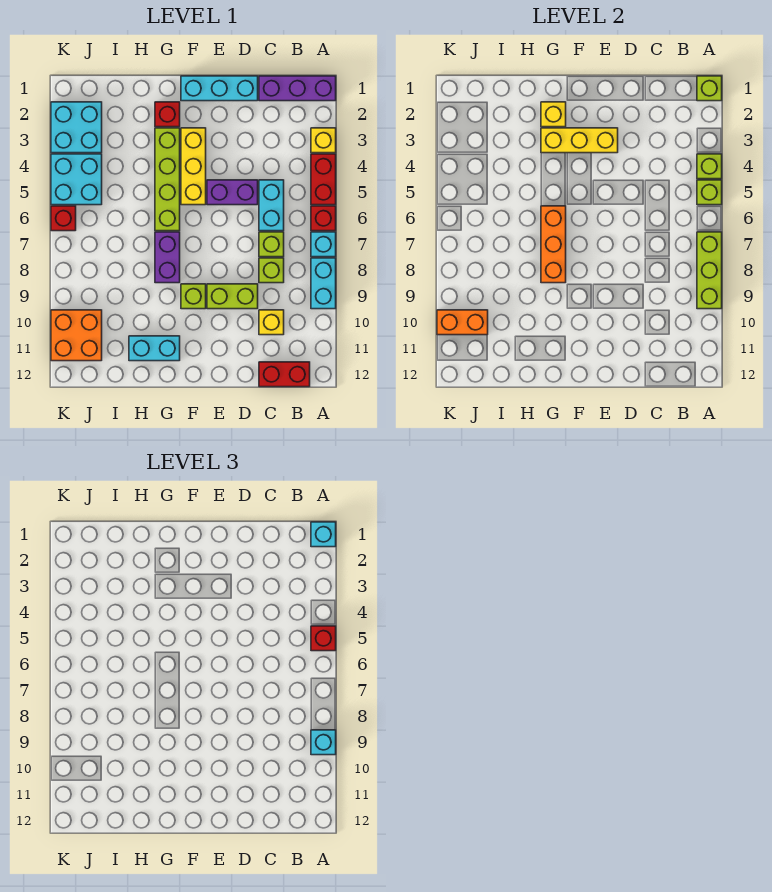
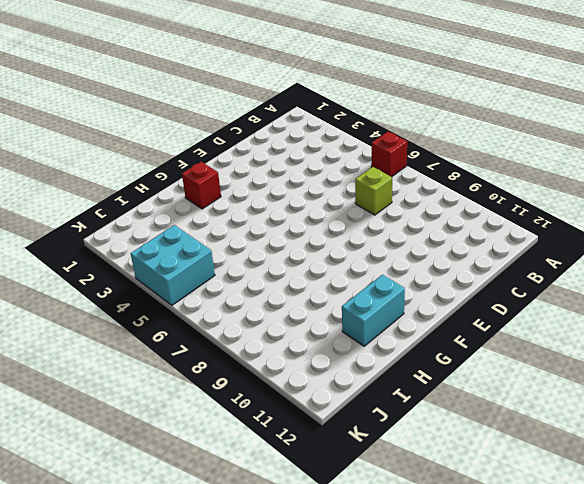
none -> purple 1x3 brick [259,76,336,101]
none -> yellow 1x1 brick [311,128,336,153]
none -> red 1x2 brick [311,154,336,205]
none -> cyan 1x1 brick [311,232,336,257]

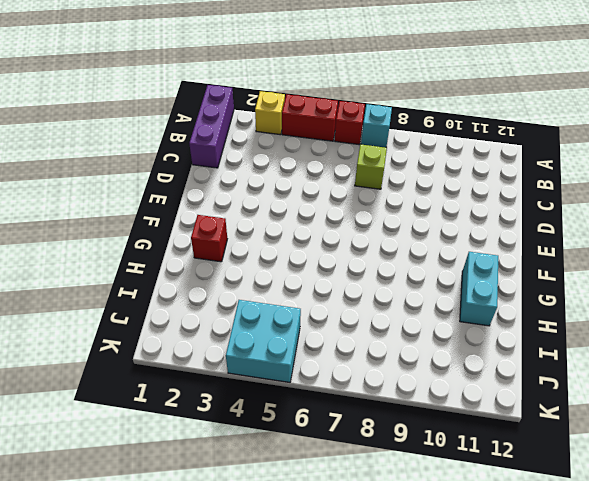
none -> cyan 1x2 brick [311,258,336,309]
none -> red 1x2 brick [259,362,310,387]
none -> cyan 1x2 brick [259,180,284,231]
none -> lime 1x1 brick [259,258,284,283]

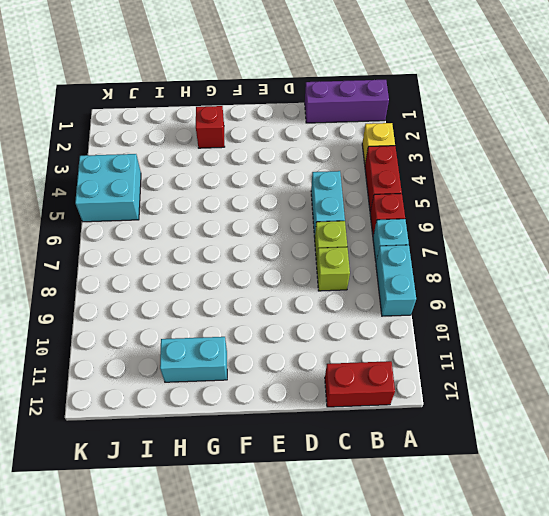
none -> yellow 1x1 brick [259,310,284,335]
none -> cyan 1x3 brick [181,76,258,101]
none -> purple 1x2 brick [207,180,258,205]
none -> lime 1x2 brick [207,284,258,309]

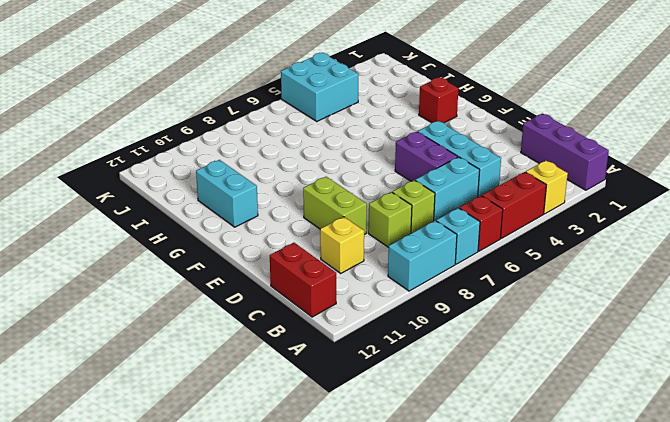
cyan 1x3 brick [418,121,501,197] -> cyan 1x3 brick moved to [181,76,258,101]
none -> yellow 1x3 brick [181,128,206,205]
none -> lime 1x1 brick [181,284,206,309]
none -> lime 1x4 brick [155,128,180,231]
none -> purple 1x2 brick [155,232,180,283]

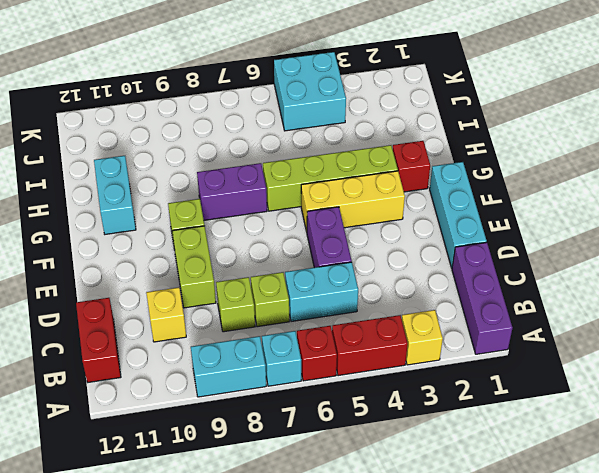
none -> cyan 2x2 brick [51,102,102,153]
none -> orange 2x2 brick [51,310,102,361]
none -> red 1x1 brick [51,206,76,231]
none -> lime 1x1 brick [697,76,722,101]

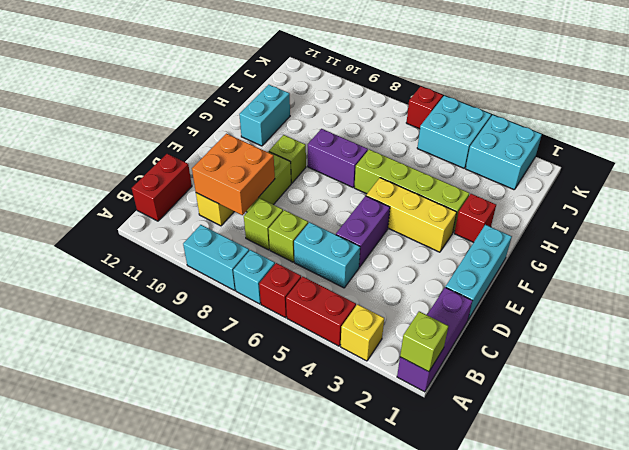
orange 2x2 brick [192,134,275,215] -> orange 2x2 brick moved to [51,310,102,361]
none -> lime 1x1 brick [697,154,722,179]
none -> lime 1x1 brick [697,180,722,205]
none -> lime 1x3 brick [697,232,722,309]
none -> yellow 1x3 brick [541,128,618,153]

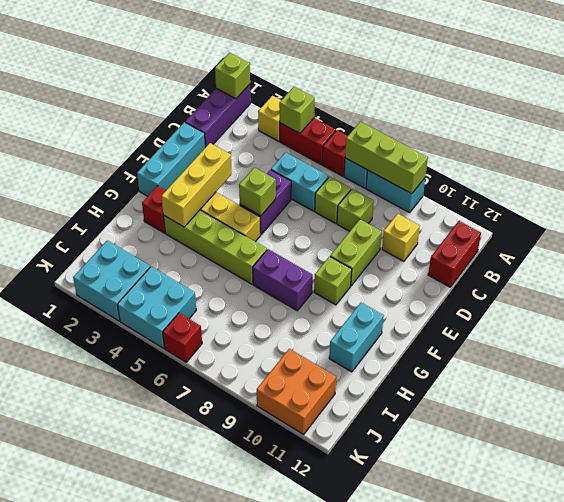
lime 1x1 brick [239,167,276,216] -> lime 1x1 brick moved to [697,180,722,205]
none -> yellow 1x1 brick [541,102,566,127]
none -> orange 1x3 brick [541,206,566,283]
none -> orange 1x2 brick [437,310,488,335]
none -> cyan 1x1 brick [311,522,336,547]

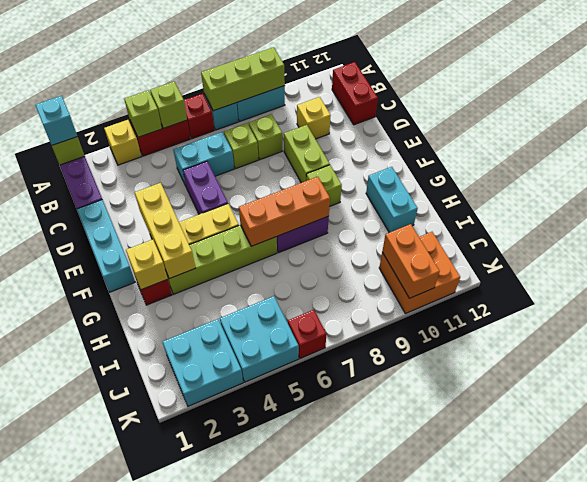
none -> red 1x1 brick [311,626,336,651]
none -> cyan 1x1 brick [311,730,336,755]

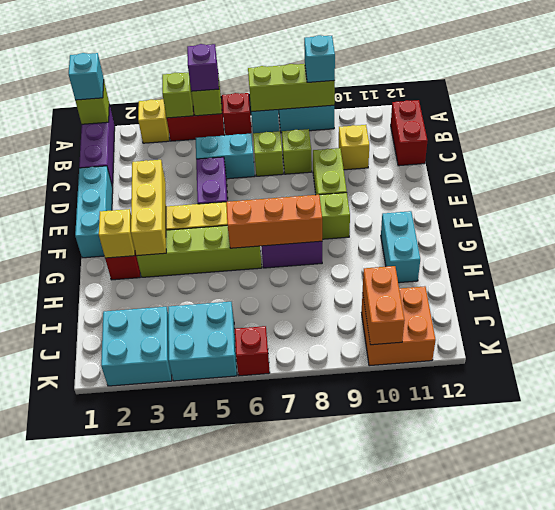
purple 1x1 brick [187,44,219,91] -> red 1x1 brick [311,626,336,651]

